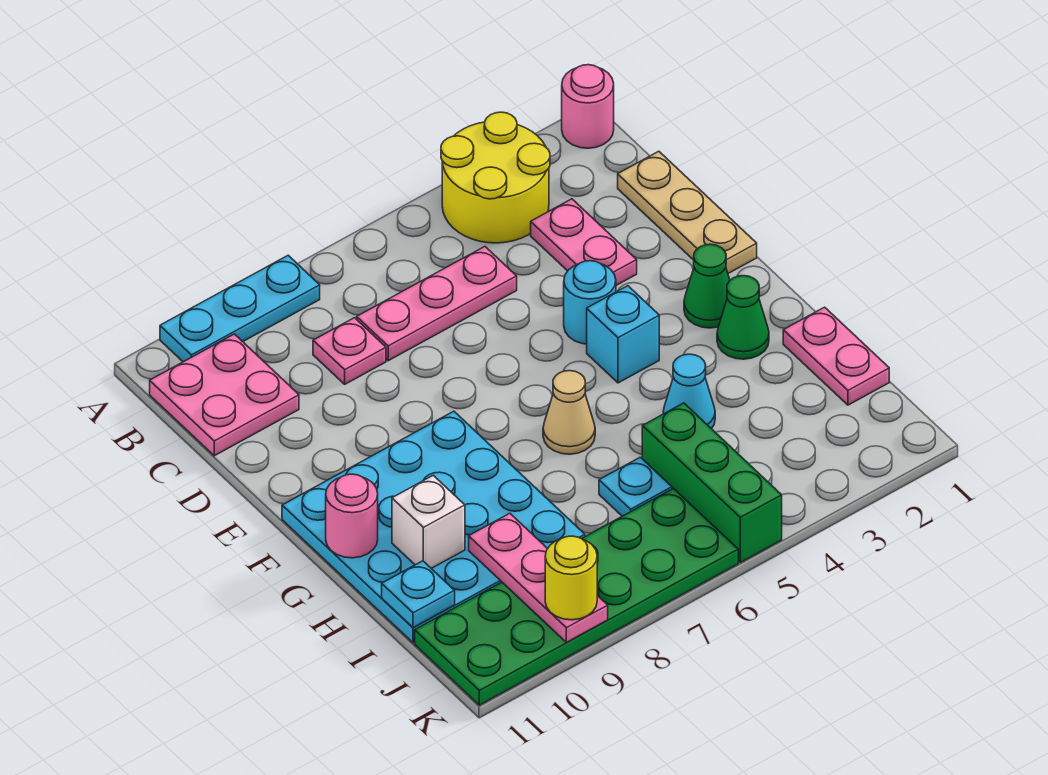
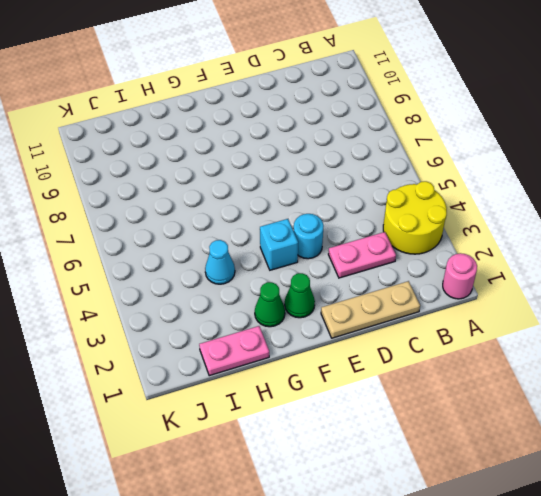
none -> cyan 1x3 plate [160,255,320,362]
none -> pink 2x2 plate [150,334,299,456]
none -> pink 1x3 plate [357,247,517,361]

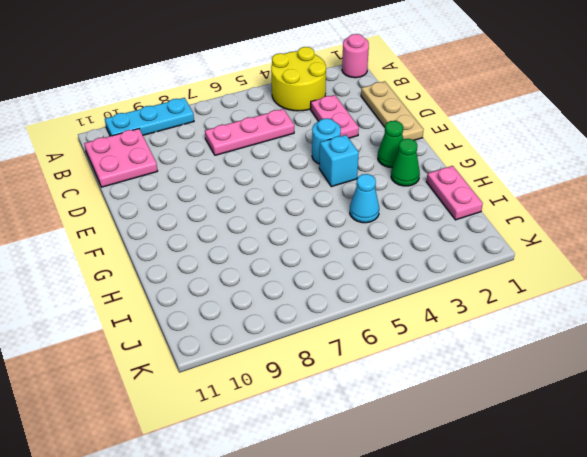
none -> pink 1x1 plate [313,318,386,384]
none -> cyan 4x4 plate [282,411,585,643]
none -> tan 1x1 cone [543,371,595,454]

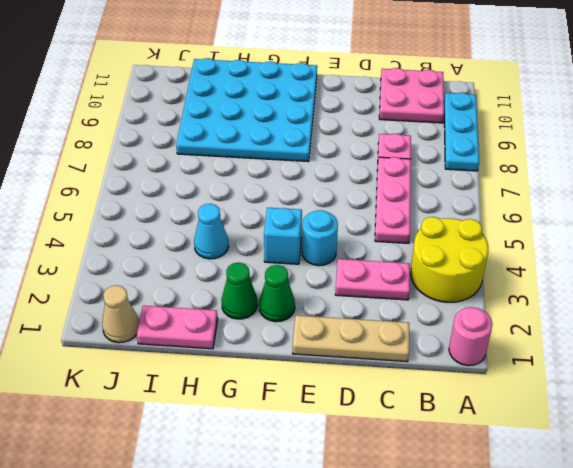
tan 1x1 cone [102,285,139,343] -> tan 1x1 cone moved to [543,371,595,454]
none -> green 1x3 brick [642,403,782,563]
none -> cyan 1x1 plate [599,457,672,516]
none -> green 2x6 plate [415,488,738,705]

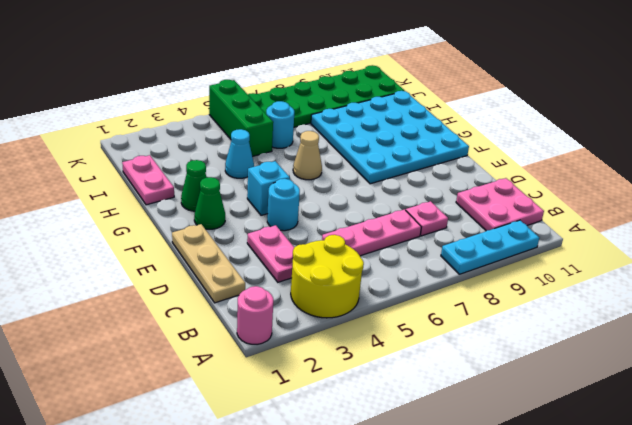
cyan 1x1 round brick [266,101,294,148] -> cyan 1x1 plate [599,457,672,516]
none -> pink 1x1 round brick [326,474,378,558]
none -> white 1x1 brick [392,475,465,568]
none -> pink 1x3 plate [469,513,608,642]

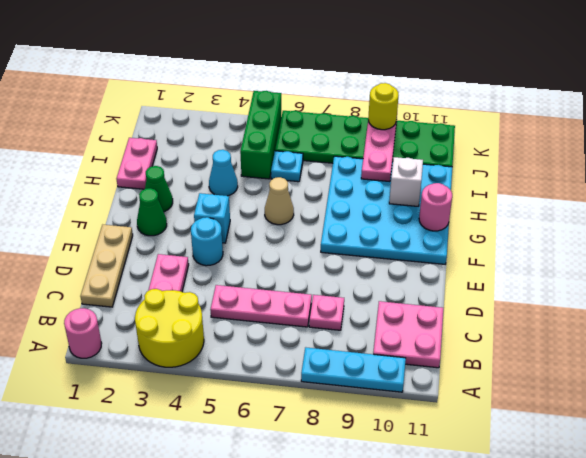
none -> cyan 1x1 plate [382,561,455,628]

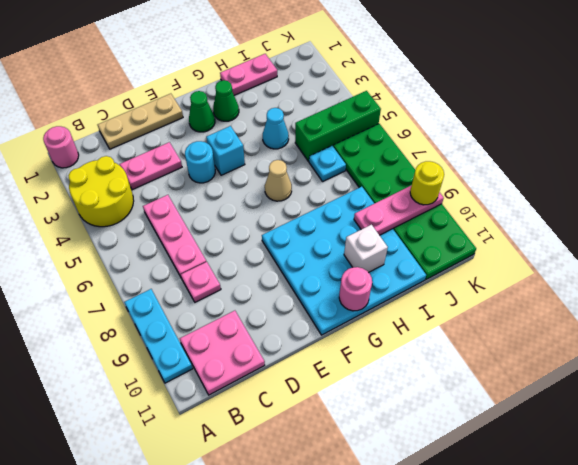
none -> cyan 1x1 plate [382,561,455,628]

